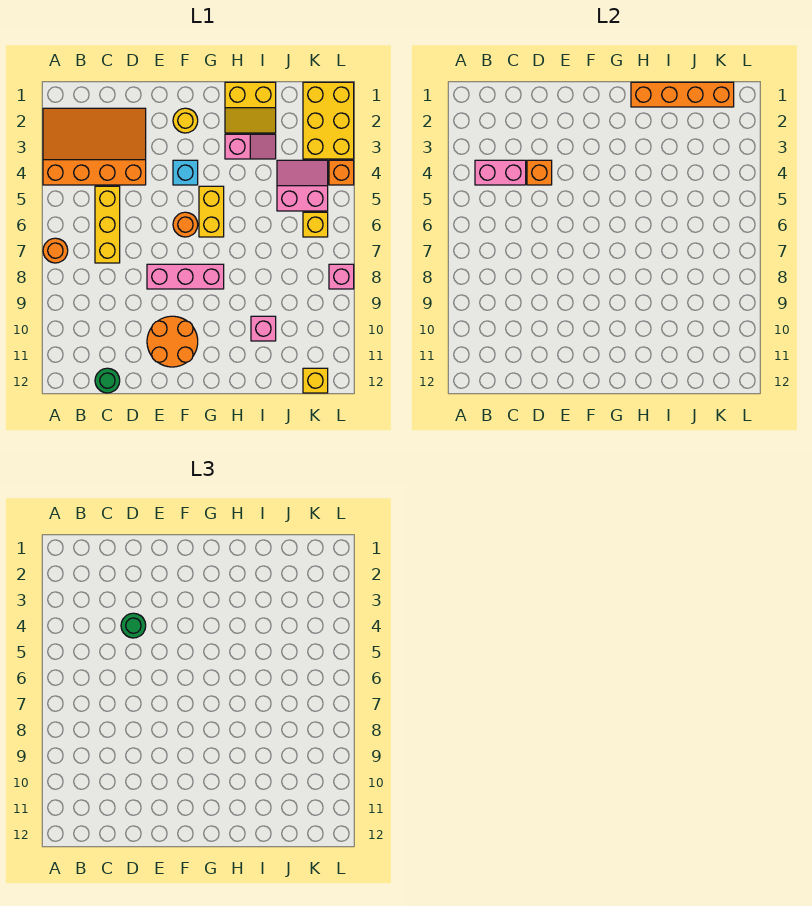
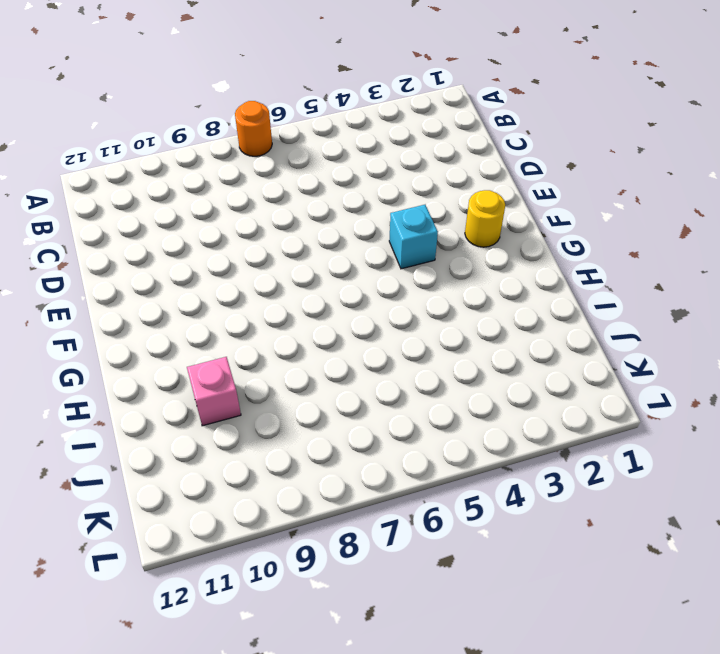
none -> orange 3x4 slope [43,108,146,185]
none -> yellow 1x3 brick [95,186,120,263]
none -> green 1x1 round brick [95,368,120,393]

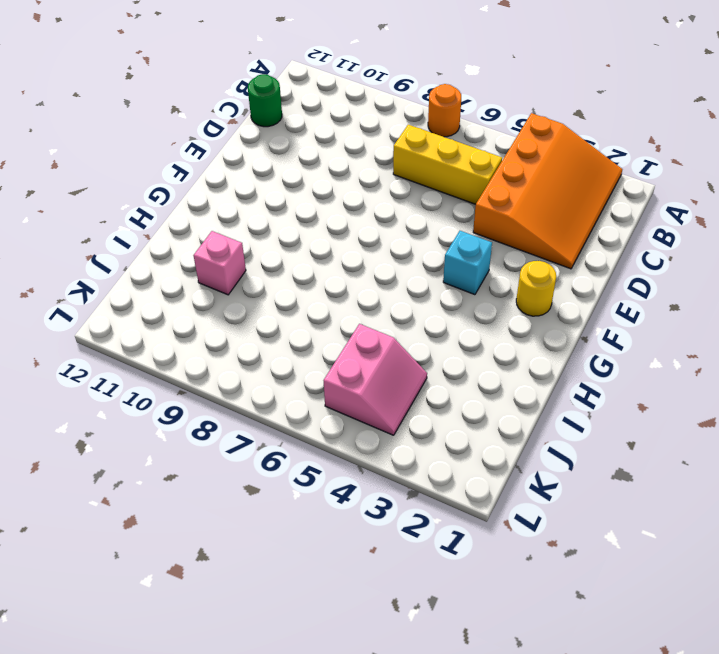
none -> pink 1x3 brick [147,264,224,289]
none -> orange 2x2 round brick [147,316,198,367]
none -> orange 1x1 round brick [173,212,198,237]

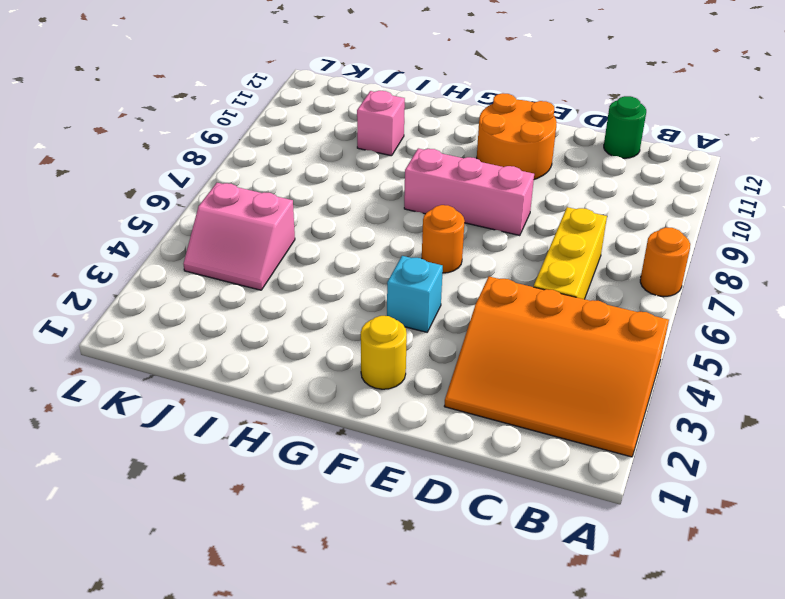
none -> yellow 1x2 brick [199,186,224,237]
none -> yellow 2x2 slope [225,82,276,133]
none -> pink 1x2 slope [225,134,276,159]

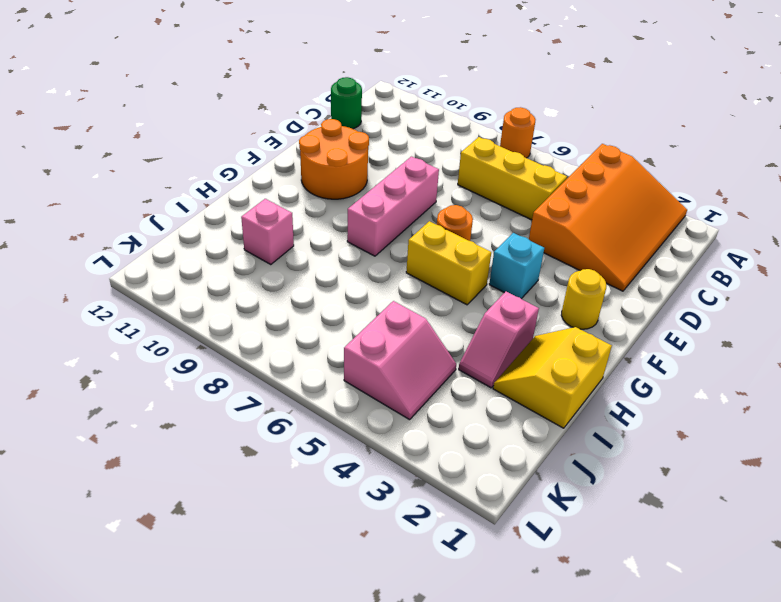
none -> yellow 2x3 brick [303,82,354,159]
none -> yellow 1x1 brick [303,212,328,237]
none -> yellow 1x1 brick [303,368,328,393]

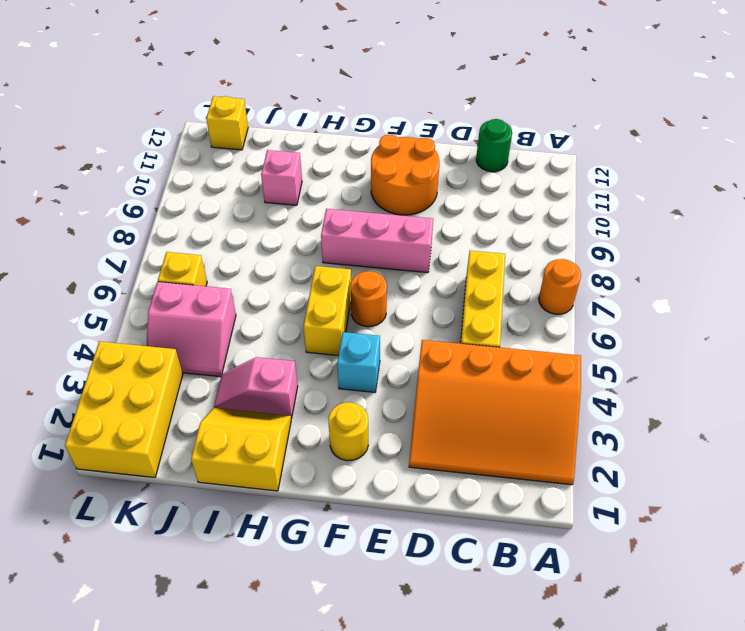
none -> orange 1x1 brick [329,160,354,185]
none -> pink 1x1 brick [329,264,354,289]
none -> pink 1x2 brick [475,160,526,185]

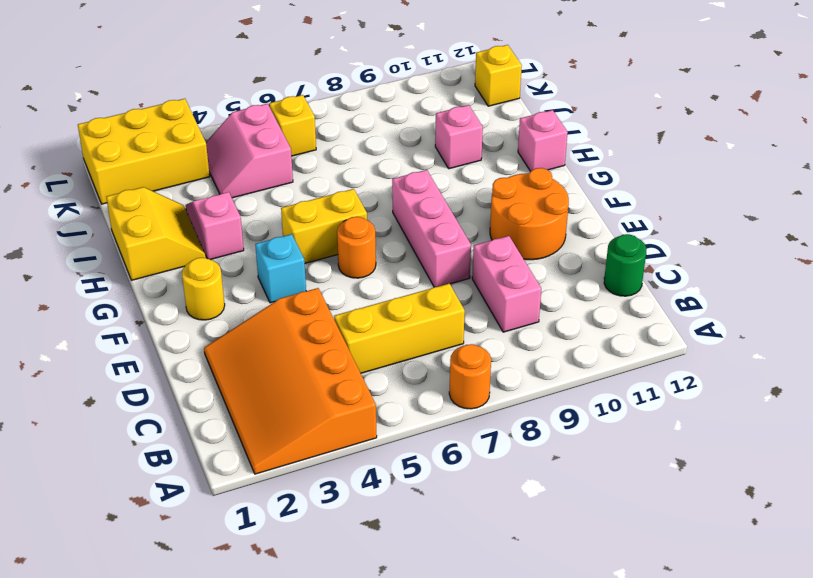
pink 1x2 brick [472,236,541,332] -> pink 1x2 brick moved to [475,160,526,185]
pink 1x1 brick [518,110,568,171] -> pink 1x1 brick moved to [329,264,354,289]
none -> orange 1x1 brick [329,160,354,185]
none -> orange 1x1 brick [527,160,552,185]
none -> orange 1x4 brick [631,82,734,107]

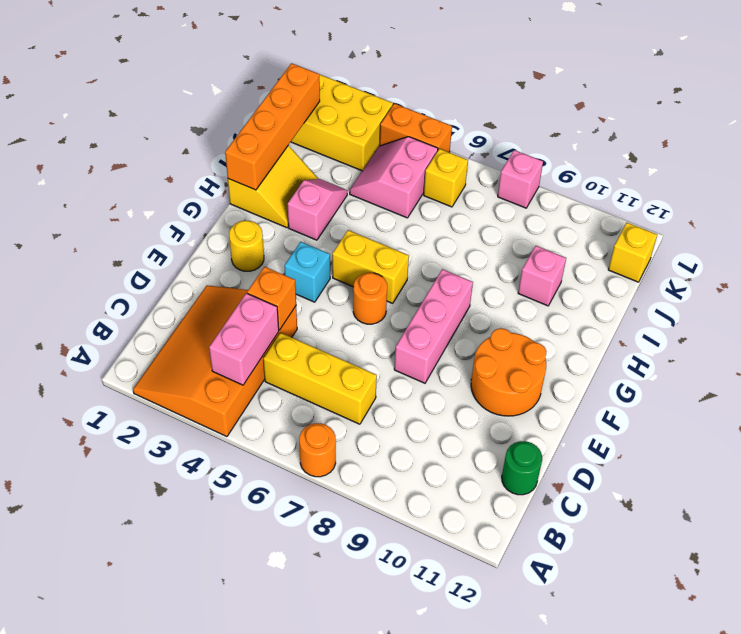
orange 1x2 brick [380,104,452,152] -> orange 1x1 brick [329,160,354,185]
none -> green 1x1 round brick [121,613,146,638]

